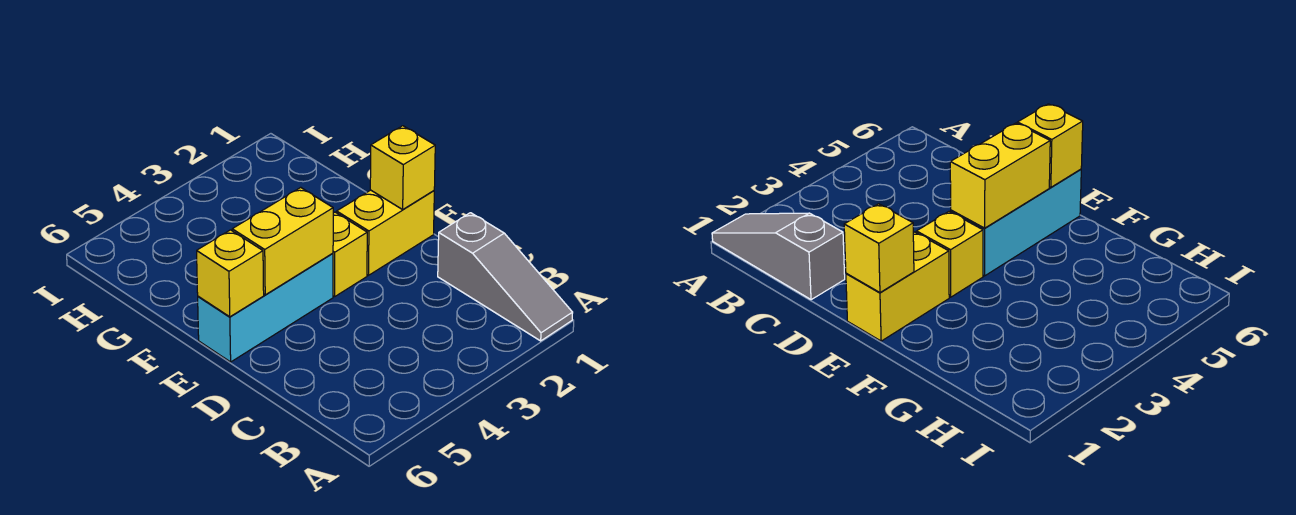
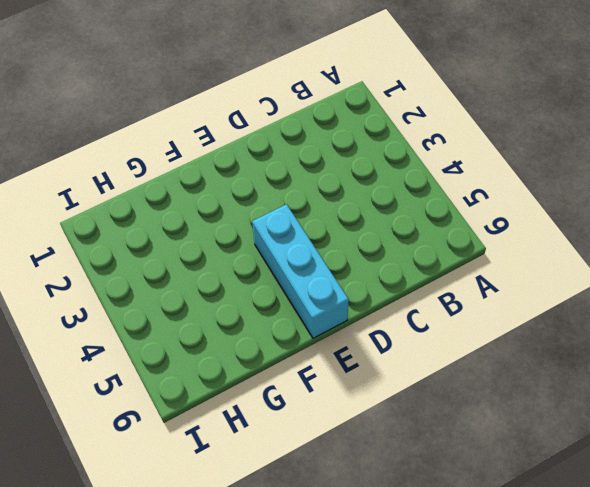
none -> grey 1x3 slope [438,213,573,341]
none -> yellow 1x2 brick [337,190,434,275]

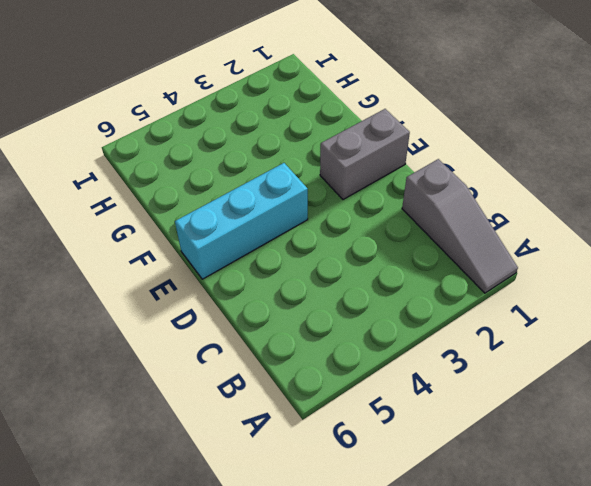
grey 1x2 brick [320,109,410,200] -> yellow 1x2 brick [337,190,434,275]
none -> yellow 1x1 brick [333,212,367,296]
none -> yellow 1x1 brick [370,126,435,209]

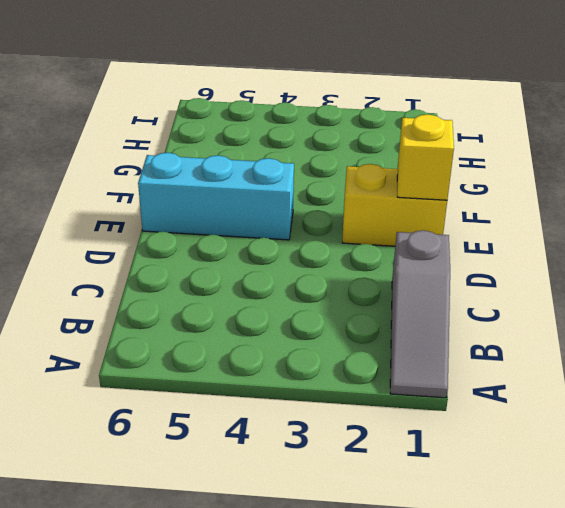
none -> yellow 1x1 brick [333,212,367,296]
none -> yellow 1x2 brick [232,187,333,295]

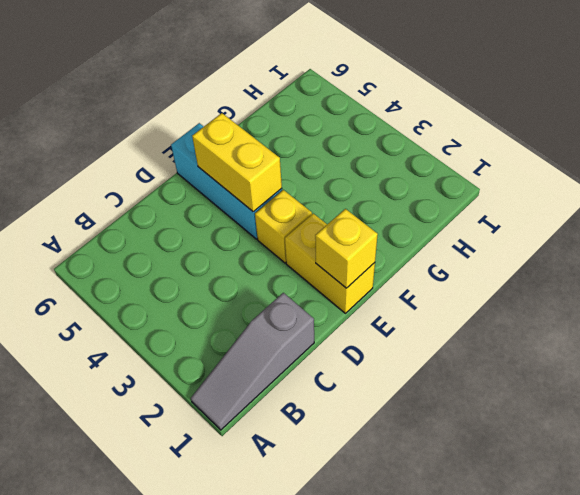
none -> yellow 1x1 brick [197,230,264,317]

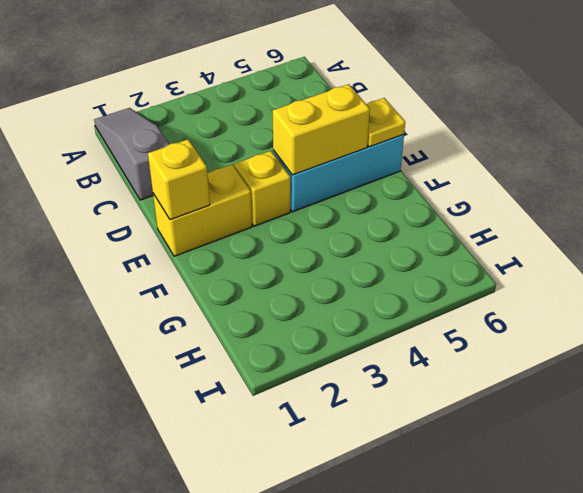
yellow 1x1 plate [366,98,405,147] -> yellow 1x1 brick [197,230,264,317]

